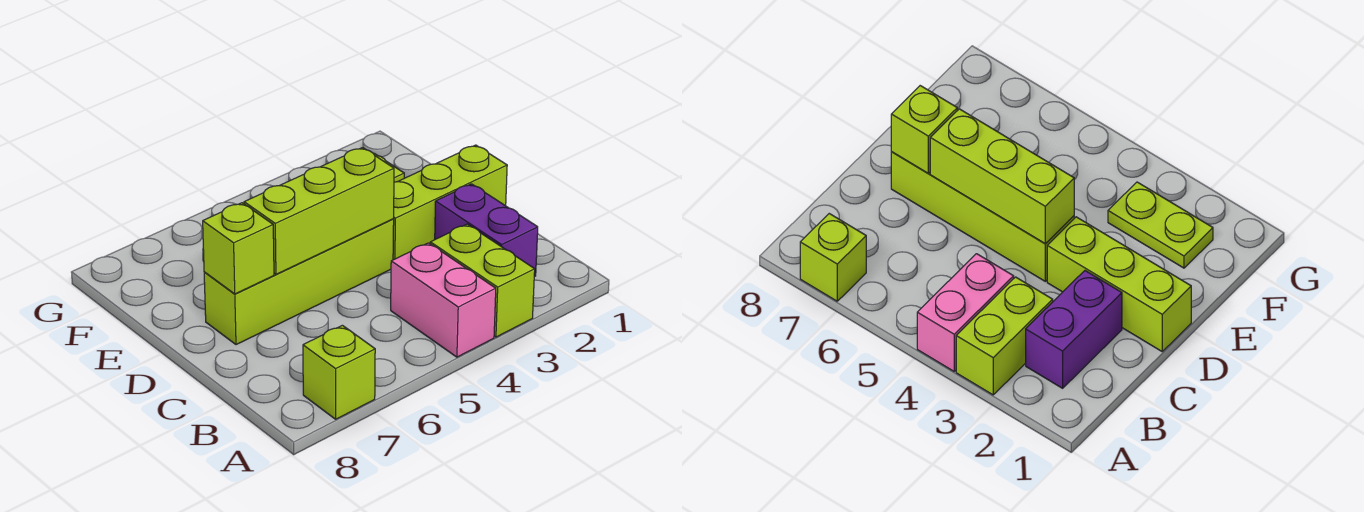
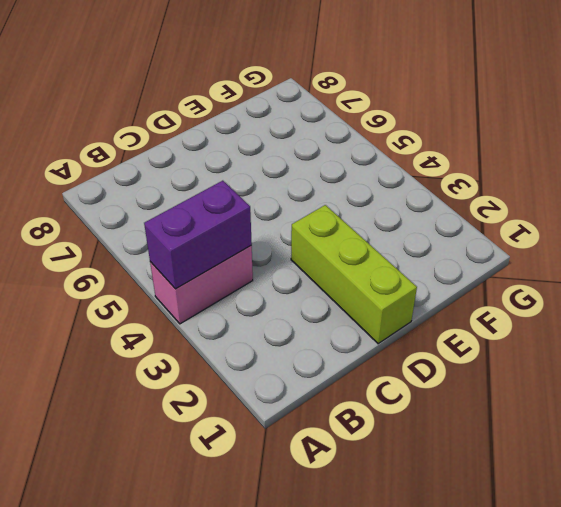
purple 1x2 brick [144,181,252,289] -> purple 1x2 brick moved to [435,184,538,277]
none -> lime 1x2 brick [430,224,535,337]
none -> lime 1x1 brick [303,325,375,419]

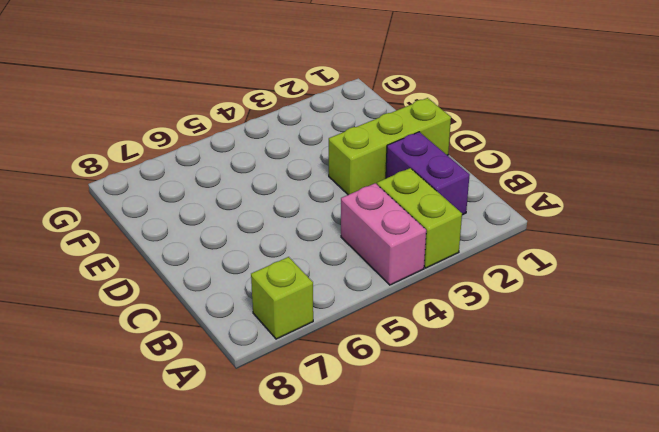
none -> lime 1x4 brick [204,219,394,345]
none -> lime 1x2 plate [1108,182,1213,268]

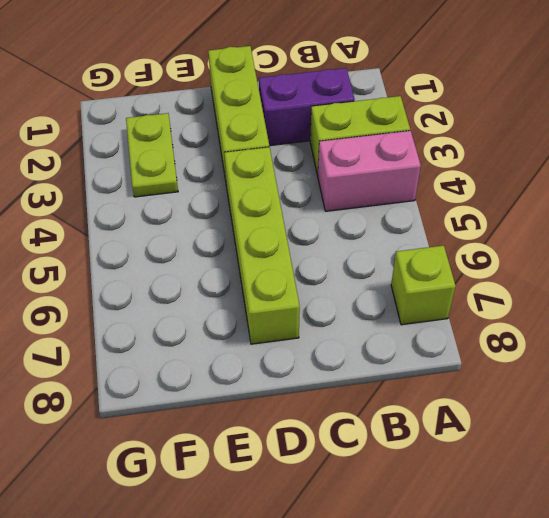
none -> lime 1x3 brick [244,148,394,274]
none -> lime 1x1 brick [203,203,274,294]

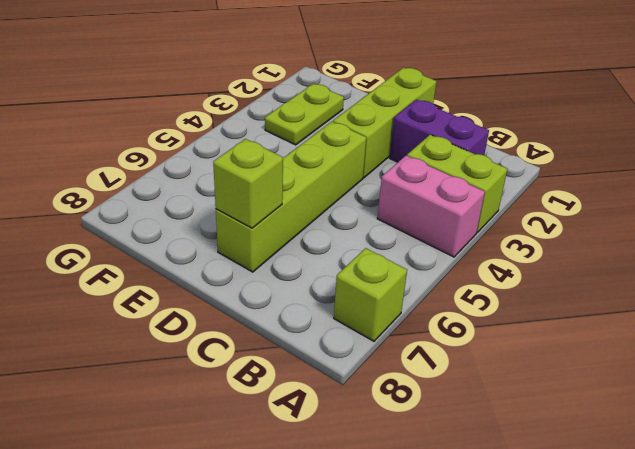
none -> lime 1x3 brick [244,148,394,274]

